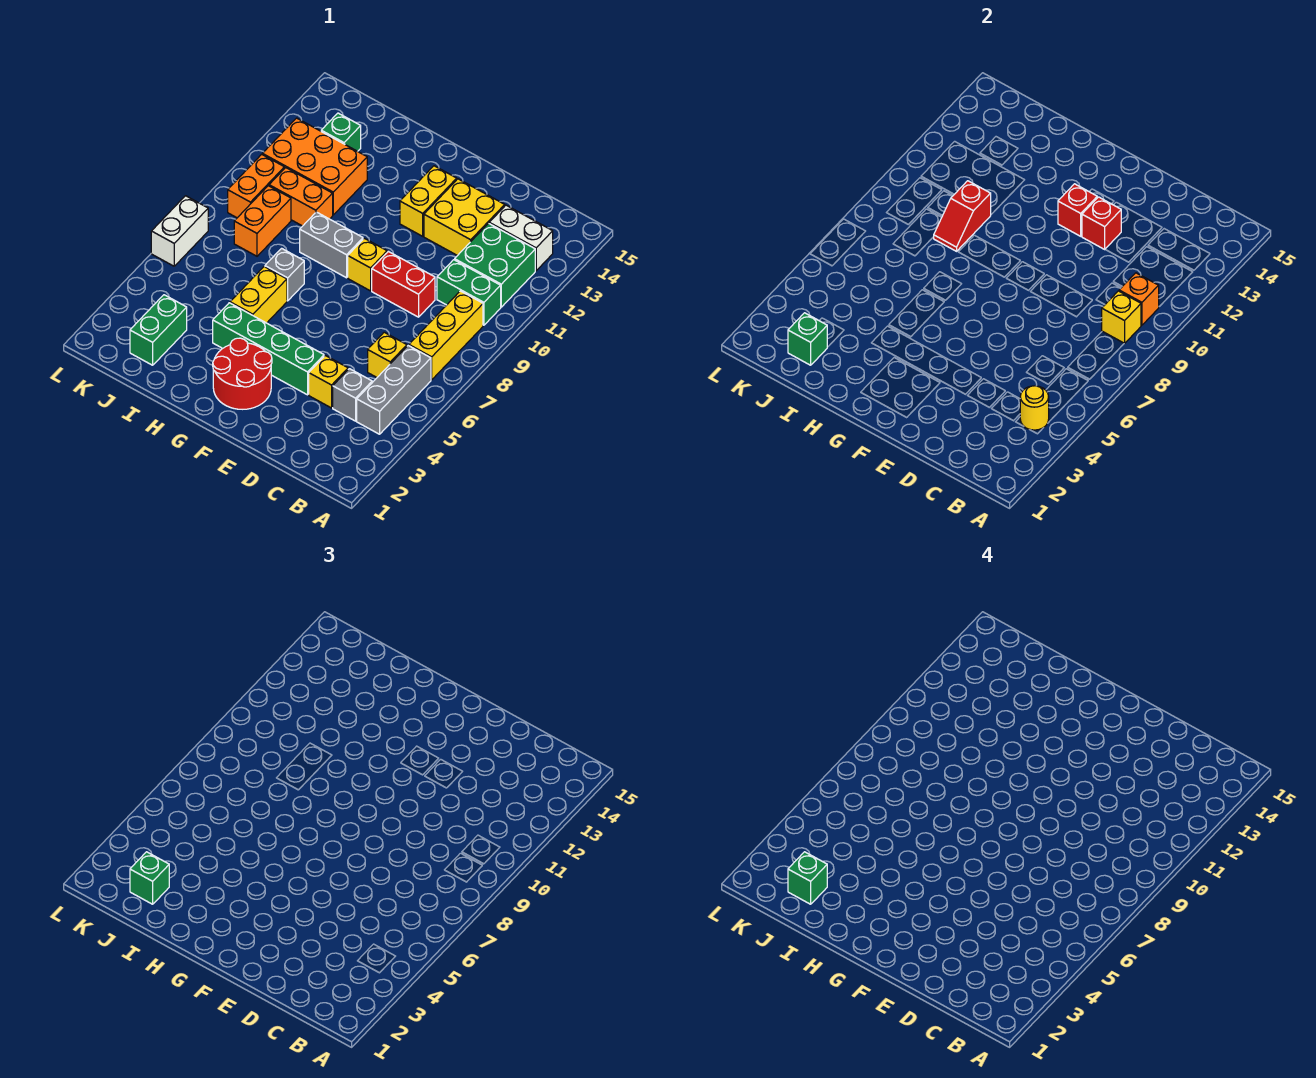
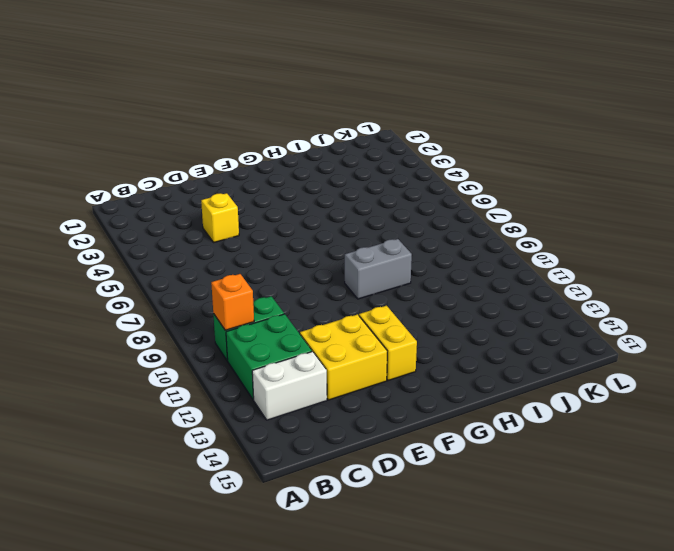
none -> grey 1x3 brick [357,346,431,434]
none -> yellow 1x3 brick [409,291,483,380]
none -> grey 1x1 brick [333,369,372,421]
none -> yellow 1x1 brick [368,332,407,377]

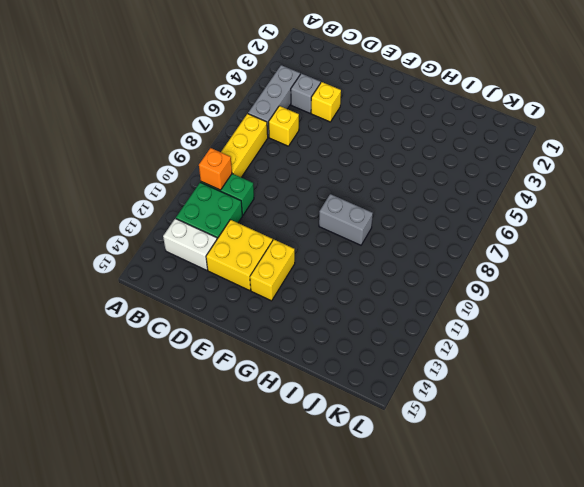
none -> red 1x2 brick [372,251,435,317]
none -> green 1x4 brick [213,303,324,395]
none -> red 2x2 round brick [213,338,272,409]
none -> yellow 1x1 brick [348,238,387,291]

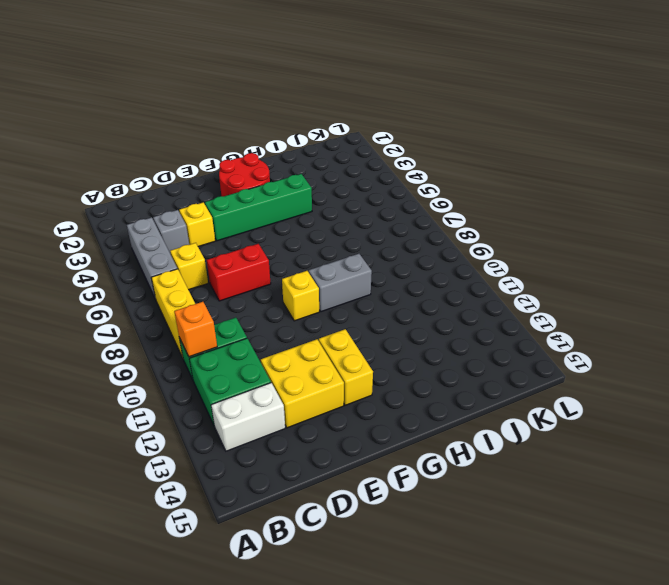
red 1x2 brick [207,244,271,301] -> red 1x2 brick moved to [372,251,435,317]
none -> yellow 1x2 brick [230,267,287,323]
none -> grey 1x1 brick [265,248,304,301]
none -> orange 1x2 brick [269,168,333,226]
none -> orange 2x3 brick [262,118,367,215]

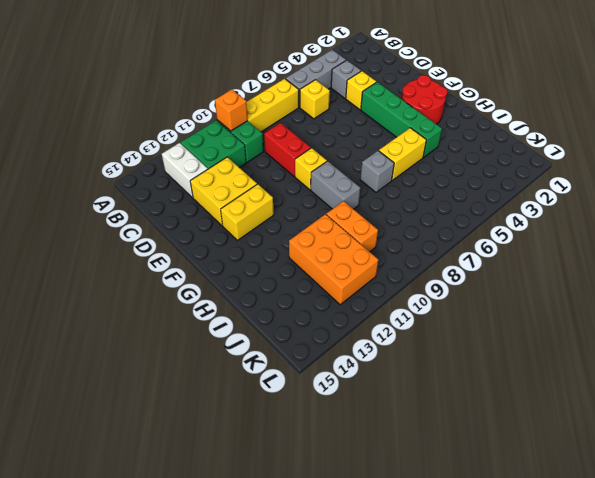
none -> green 1x2 brick [130,295,187,365]
none -> orange 1x2 brick [234,186,291,256]
none -> green 1x1 brick [321,113,361,151]
none -> orange 1x2 brick [228,154,284,218]

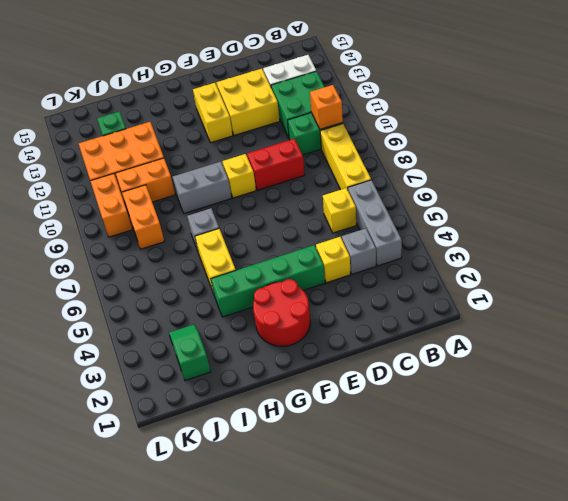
green 1x2 slope [169,324,211,381] -> green 1x2 brick [130,295,187,365]
none -> white 1x2 brick [151,196,208,266]
none -> yellow 1x1 round brick [1020,386,1049,430]
none -> yellow 1x1 brick [1102,291,1141,343]
none -> red 1x1 brick [1082,197,1121,249]

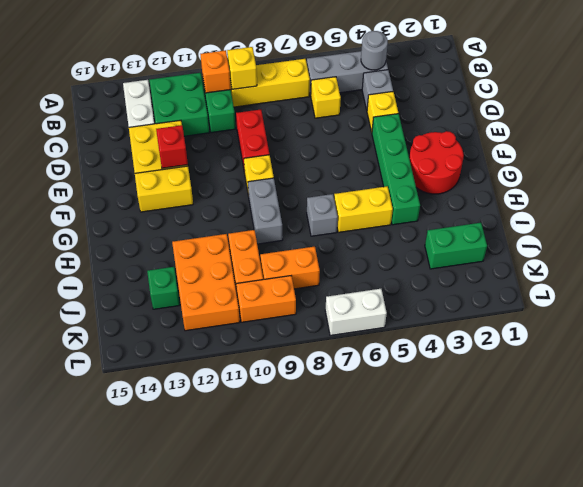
grey 1x1 round brick [361,31,388,70] -> yellow 1x1 round brick [1020,386,1049,430]
none -> red 1x1 brick [1058,184,1097,236]
none -> red 1x2 slope [934,181,991,251]
none -> green 1x1 brick [788,313,827,365]
none -> green 1x1 brick [130,852,169,904]

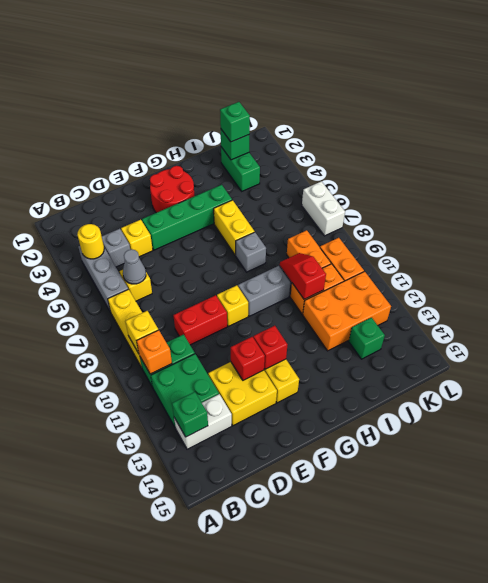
green 1x1 brick [172,392,208,437] -> green 1x1 brick moved to [788,852,827,904]
grey 1x1 cone [123,249,146,284] -> none

